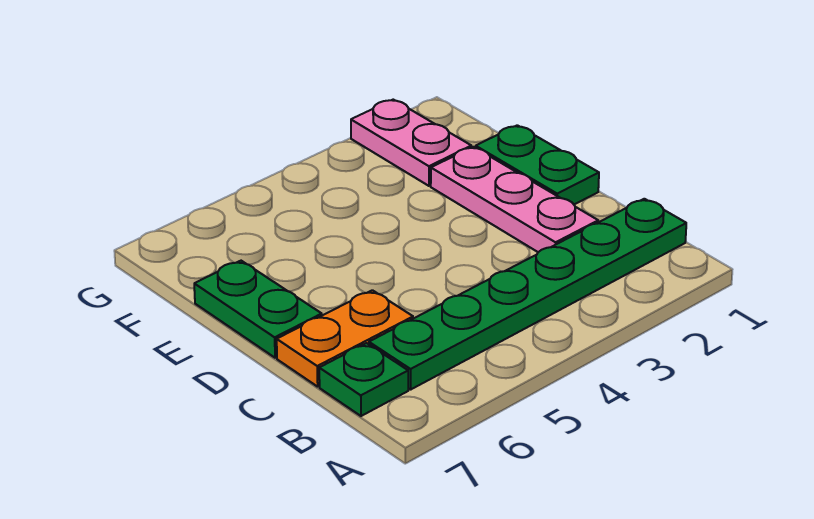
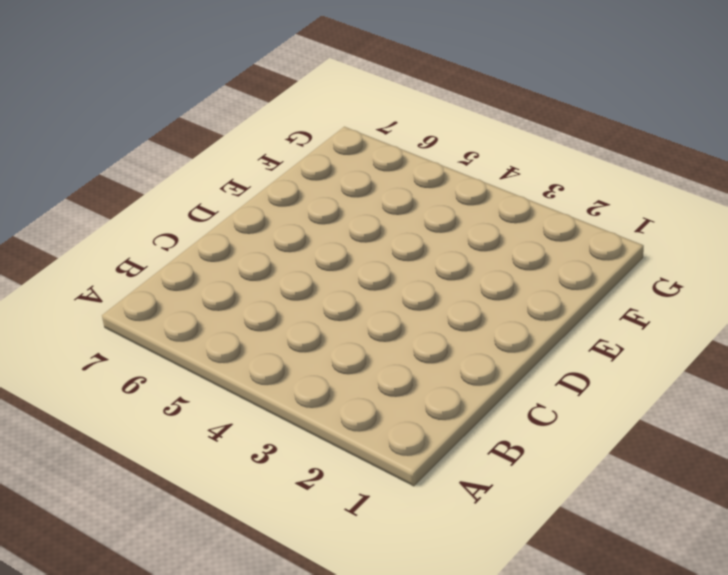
none -> green 1x6 plate [369,199,686,390]
none -> green 1x1 plate [319,343,408,416]

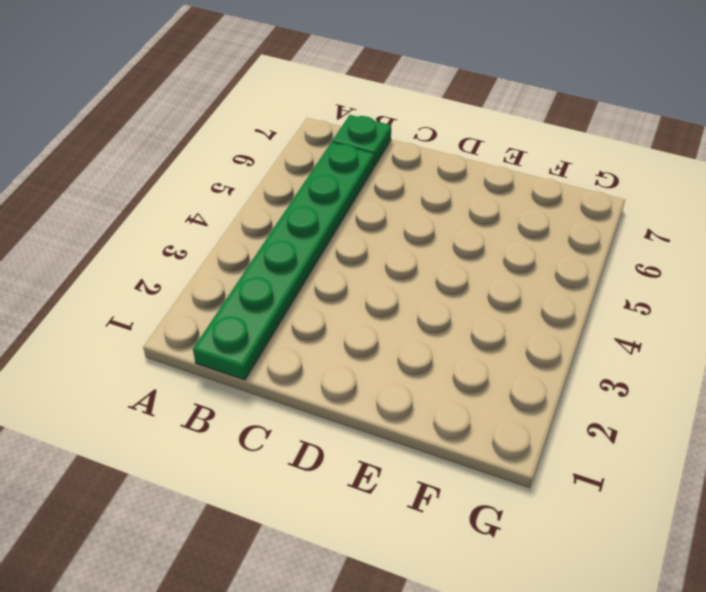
none -> pink 1x3 plate [431,147,598,252]
none -> orange 1x2 plate [277,290,413,387]

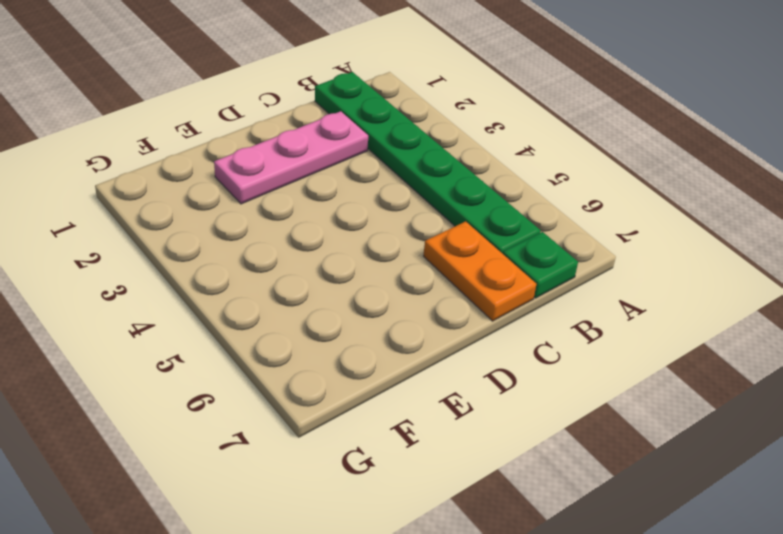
none -> green 1x2 plate [476,125,599,204]
none -> green 1x2 plate [194,261,322,358]

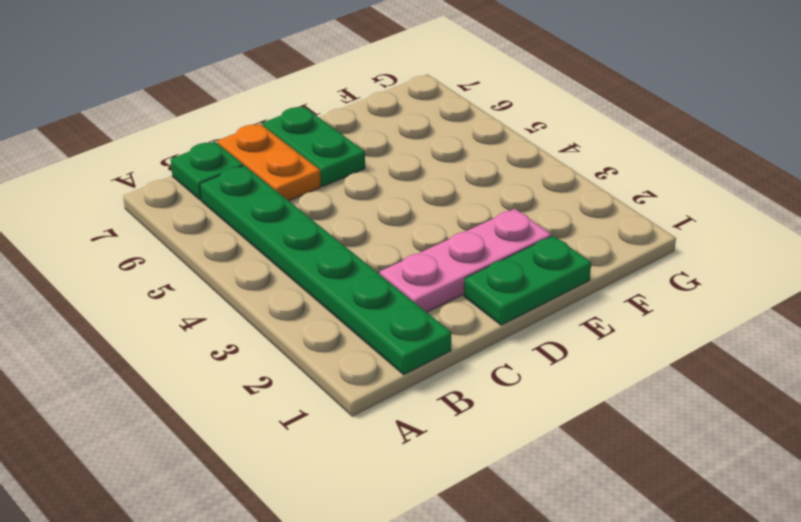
green 1x2 plate [262,107,365,186] -> green 1x2 plate turned to [194,261,322,358]
none -> pink 1x2 plate [351,100,471,186]

